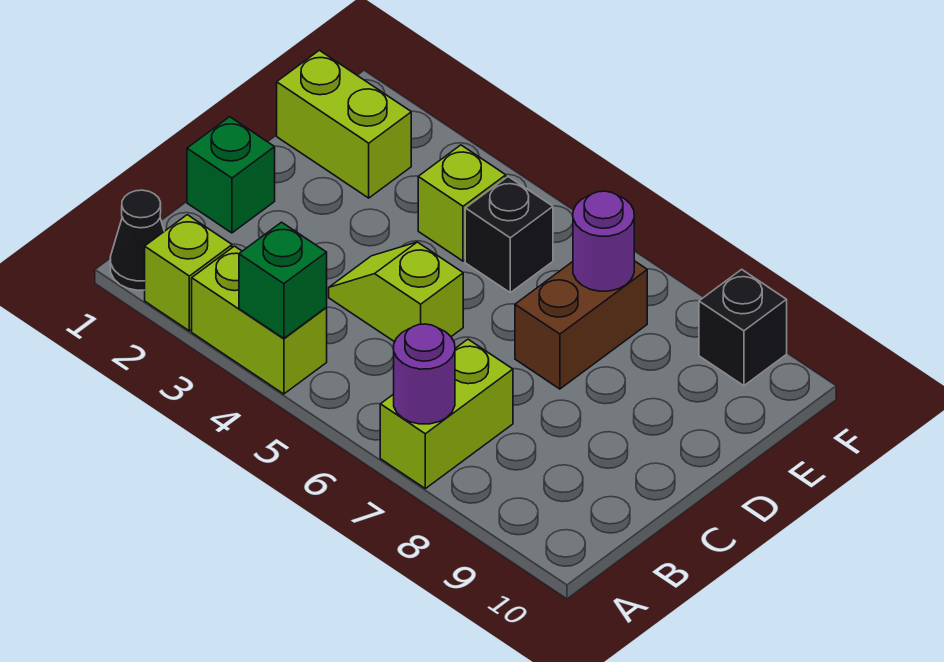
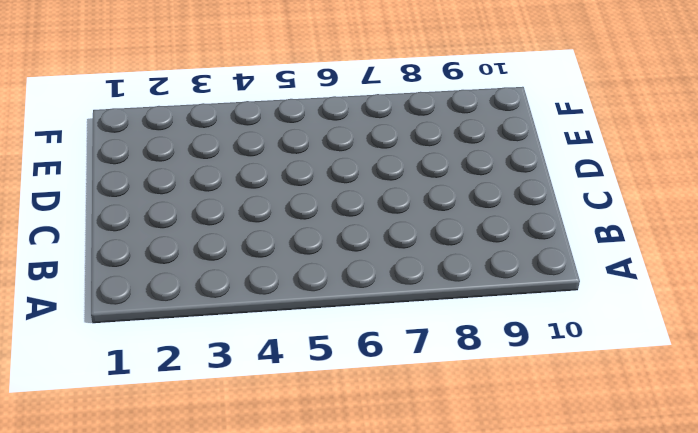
none -> black 1x1 cone [110,190,164,290]
none -> lime 1x1 brick [145,215,232,331]
none -> lime 1x2 brick [192,246,327,394]

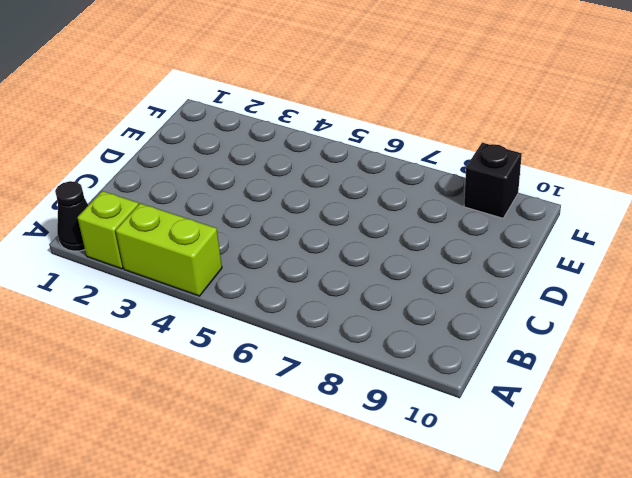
none -> lime 1x2 brick [380,339,513,489]
none -> green 1x1 brick [187,117,275,233]
none -> lime 1x2 slope [329,242,463,342]

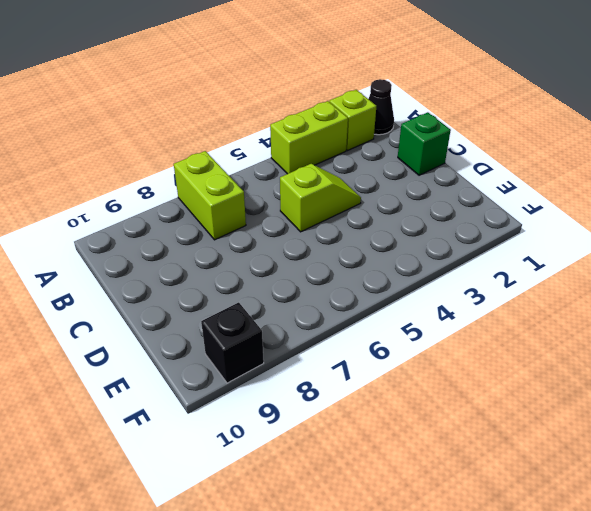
none -> brown 1x2 brick [515,261,647,389]
none -> lime 1x2 brick [277,50,411,198]
none -> lime 1x1 brick [418,145,506,261]

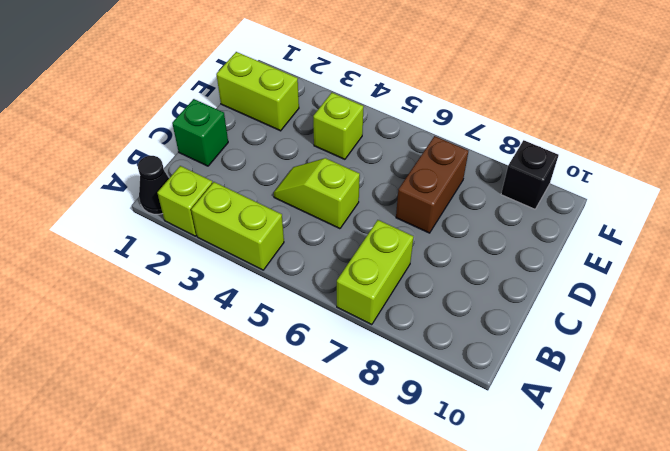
none -> black 1x1 brick [465,177,553,293]
none -> green 1x1 brick [239,222,327,338]
none -> purple 1x1 round brick [394,324,455,424]

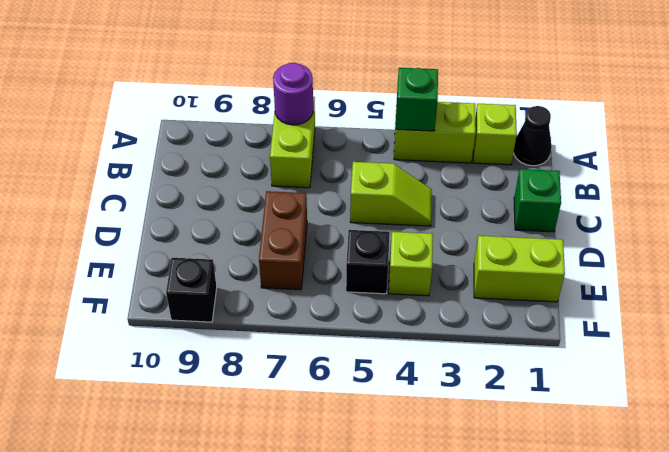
none -> purple 1x1 round brick [573,191,634,291]

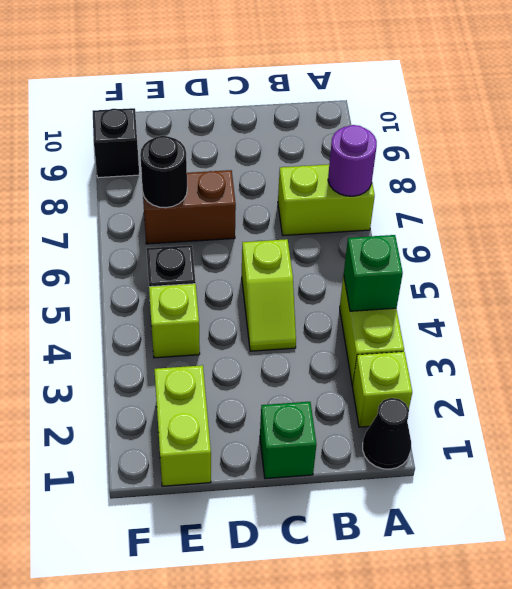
black 1x1 round brick [140,136,187,208] -> purple 1x1 round brick [573,191,634,291]

